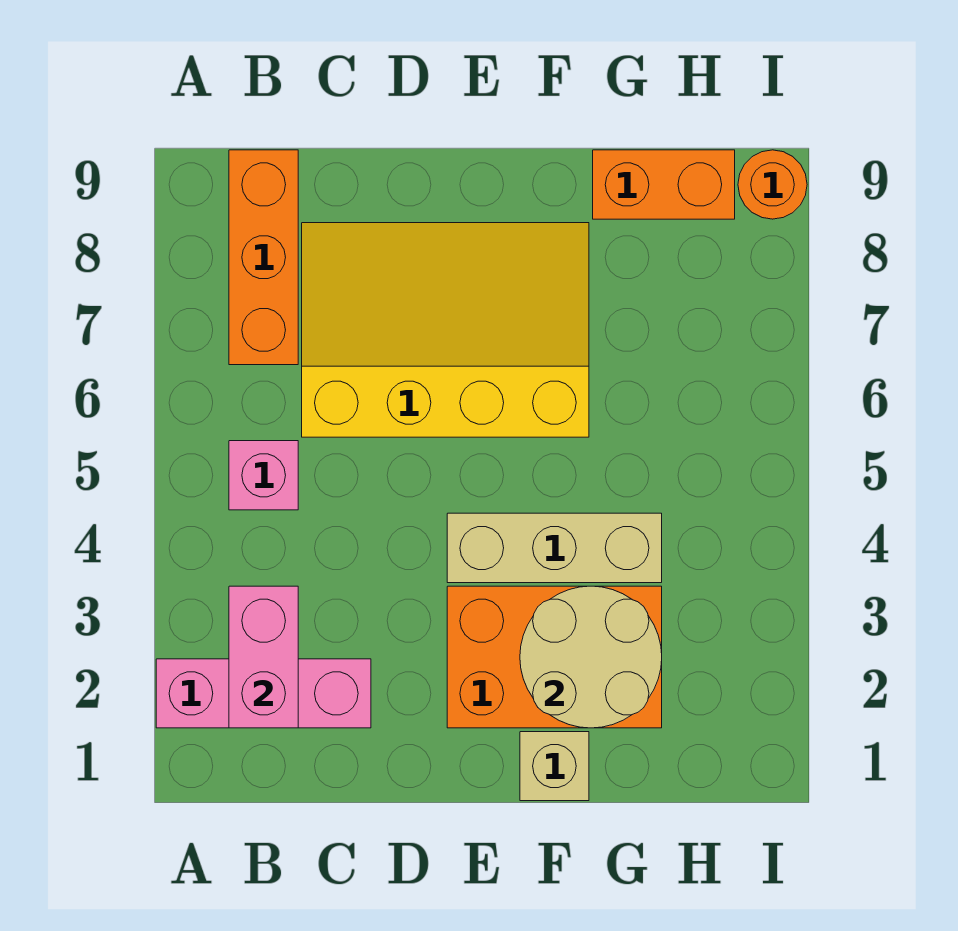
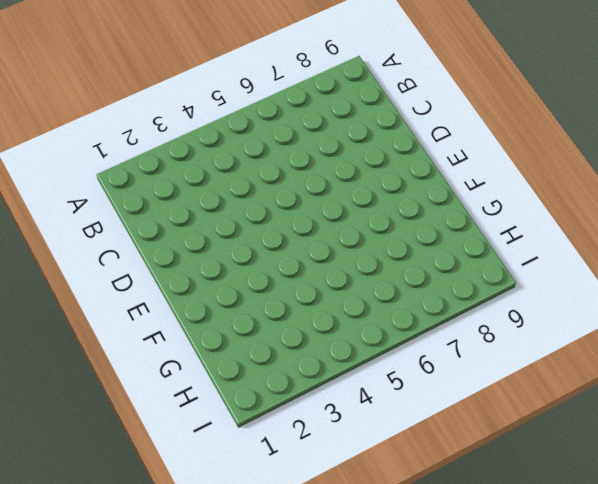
none -> pink 1x3 brick [156,659,371,728]
none -> pink 1x1 brick [229,441,298,510]

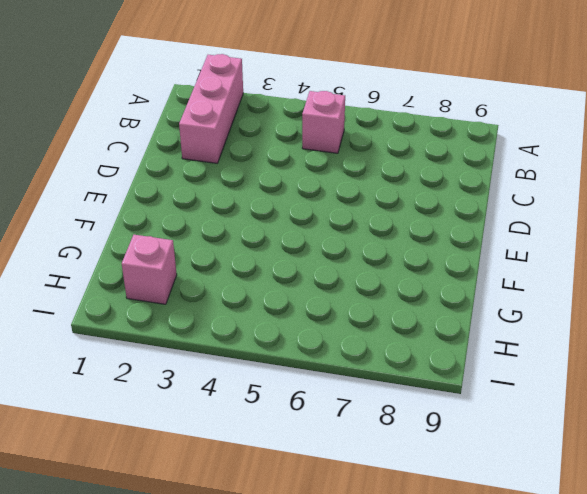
pink 1x1 brick [122,235,177,304] -> none
none -> orange 1x3 brick [229,150,298,365]
none -> yellow 3x4 slope [302,223,589,437]

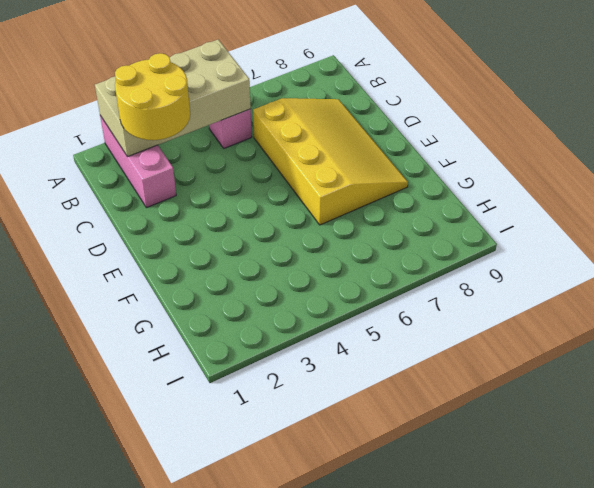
tan 2x4 brick [95,40,251,157] -> pink 1x2 brick [229,586,298,728]
yellow 2x2 round brick [115,53,190,140] -> none
none -> orange 1x3 brick [229,150,298,365]
none -> orange 2x3 brick [447,586,662,728]

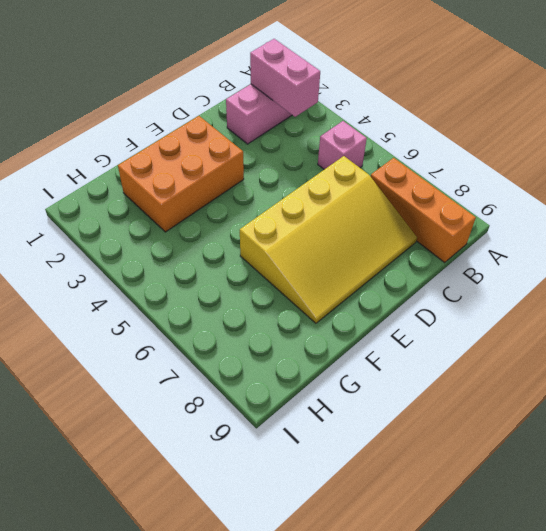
none -> tan 1x3 brick [447,513,662,583]
none -> tan 1x1 brick [520,732,589,801]

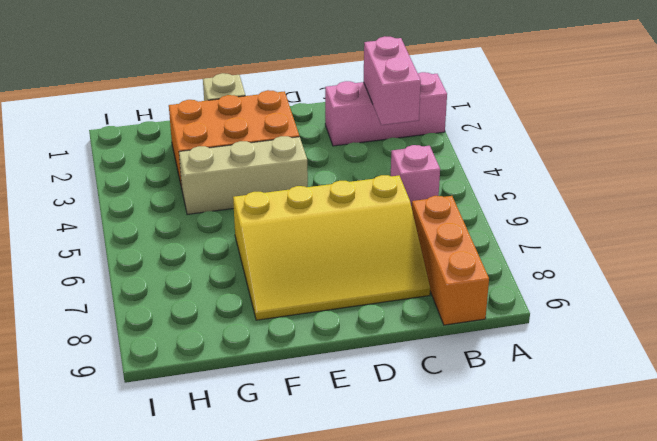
none -> orange 1x2 brick [593,150,735,219]
none -> orange 1x1 round brick [738,150,807,219]

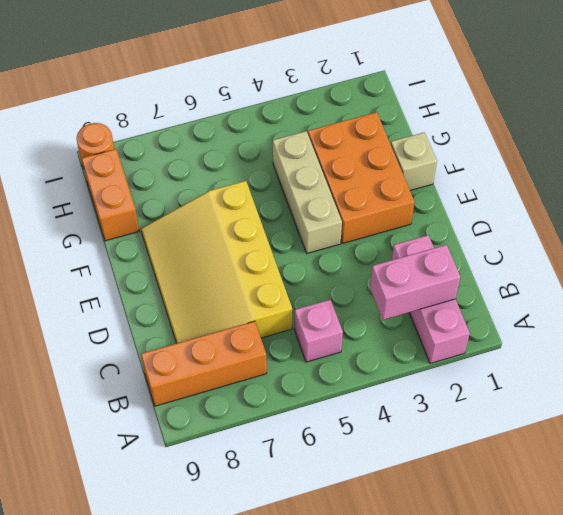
none -> tan 2x2 round brick [520,586,662,728]

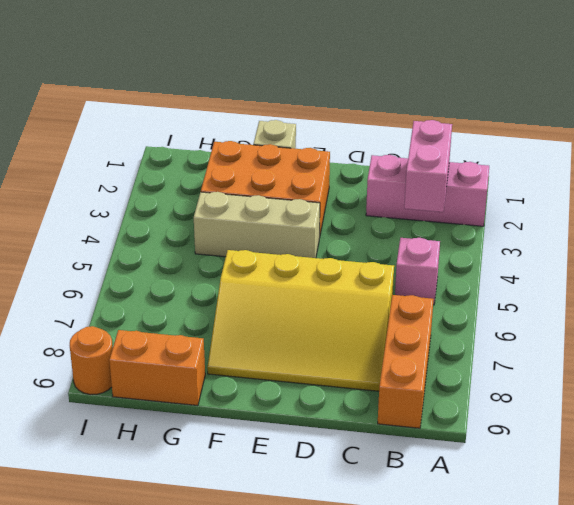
none -> tan 2x2 round brick [520,586,662,728]

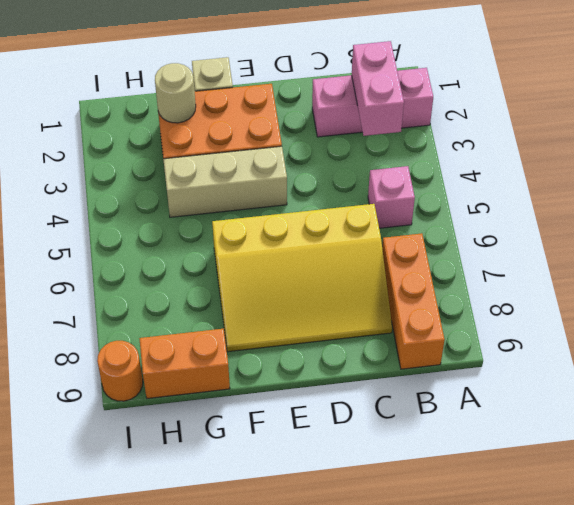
tan 1x1 round brick [155,63,196,123] -> tan 2x2 round brick [520,586,662,728]

